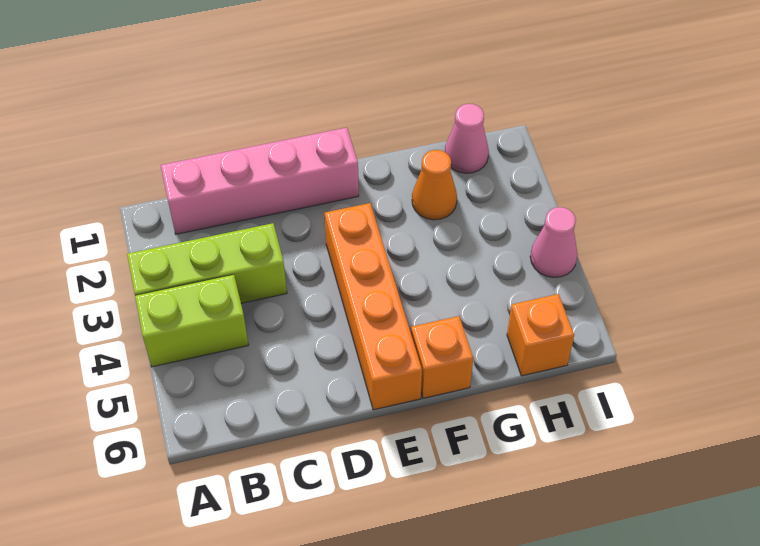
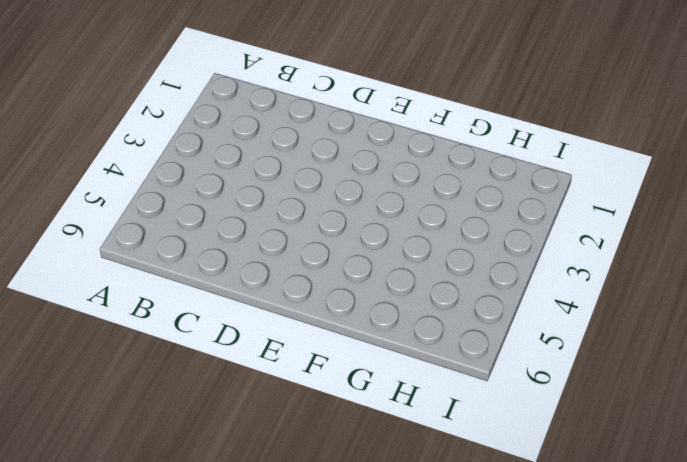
none -> lime 1x3 brick [127,223,287,303]
none -> lime 1x2 brick [135,275,248,367]

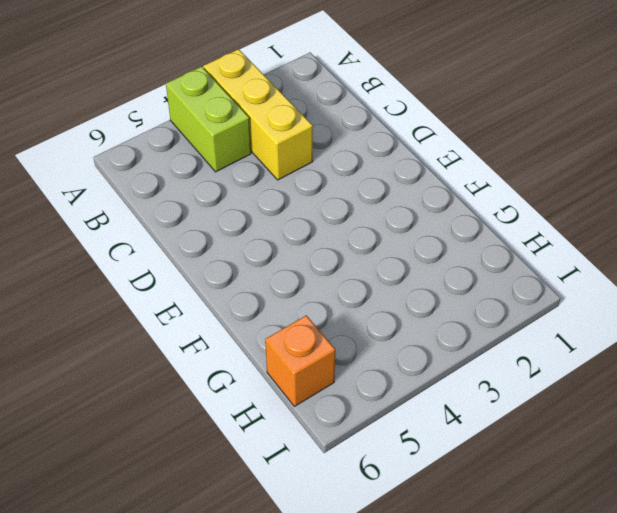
yellow 1x3 brick [204,49,313,180] -> lime 1x3 brick [127,223,287,303]
none -> pink 1x4 brick [160,128,359,234]
none -> orange 1x4 brick [325,203,422,410]

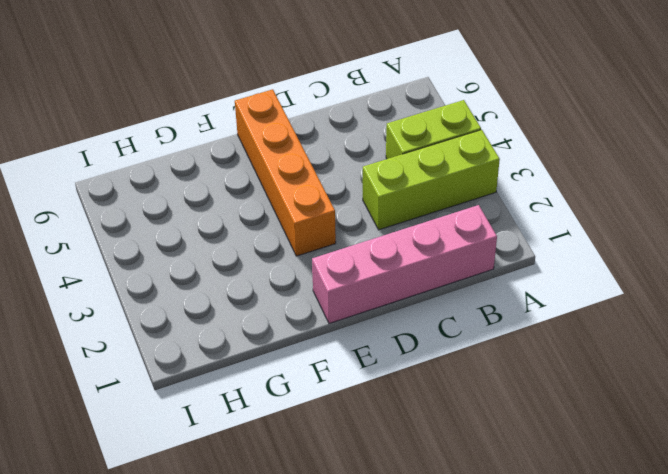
none -> orange 1x1 brick [411,316,473,398]
none -> orange 1x1 cone [412,150,457,220]

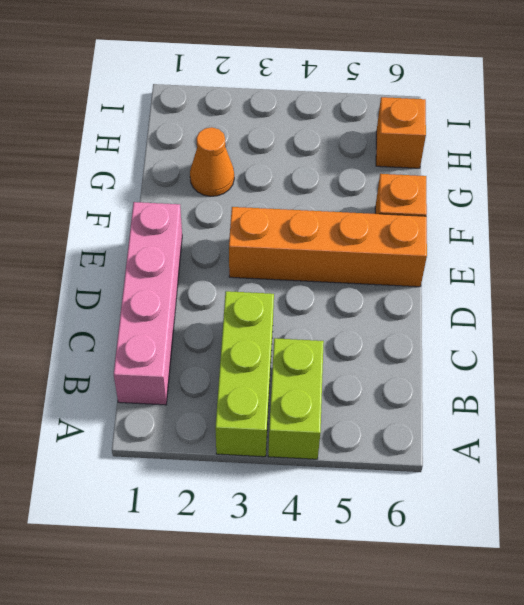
none -> pink 1x1 cone [445,104,489,173]
none -> pink 1x1 cone [530,207,578,277]

